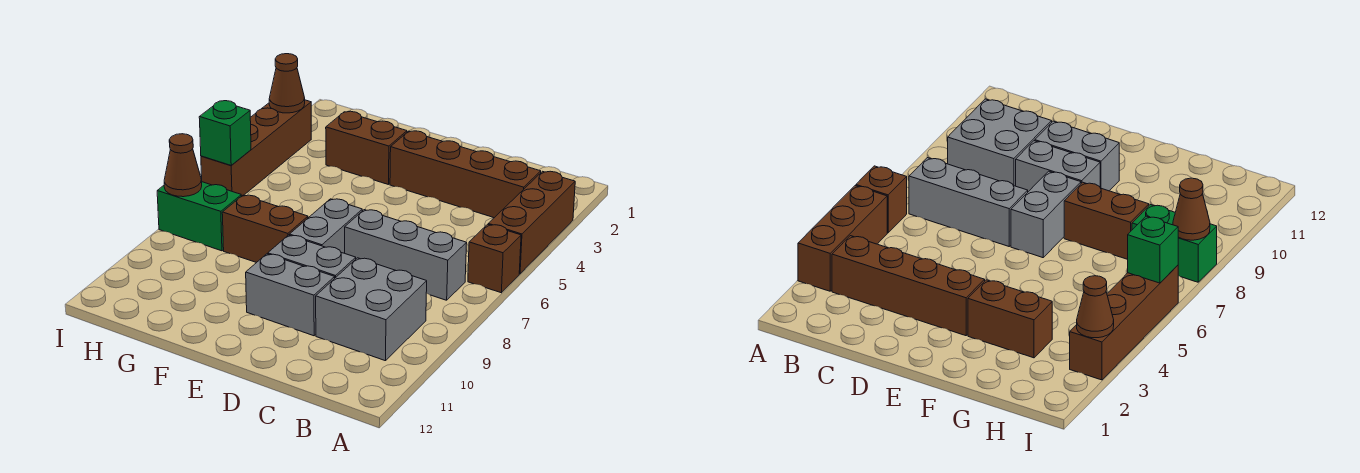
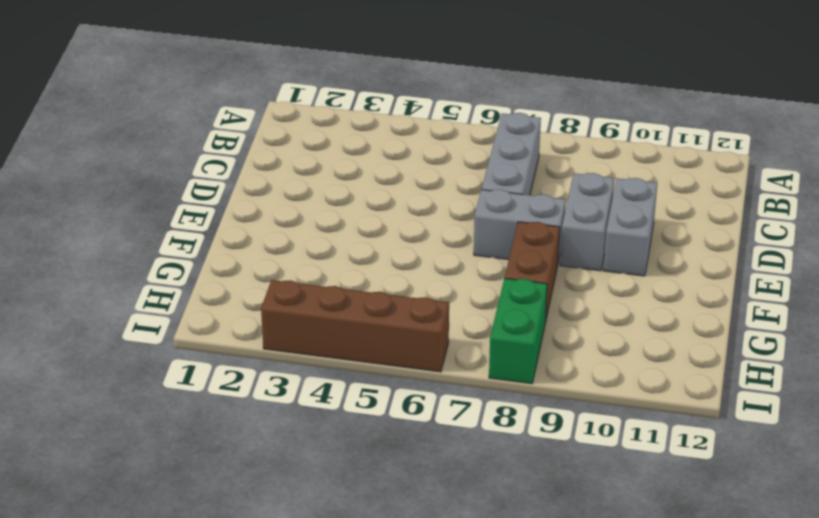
none -> brown 1x3 brick [488,171,575,274]
none -> brown 1x1 brick [468,224,521,293]
none -> brown 1x4 brick [390,131,541,218]

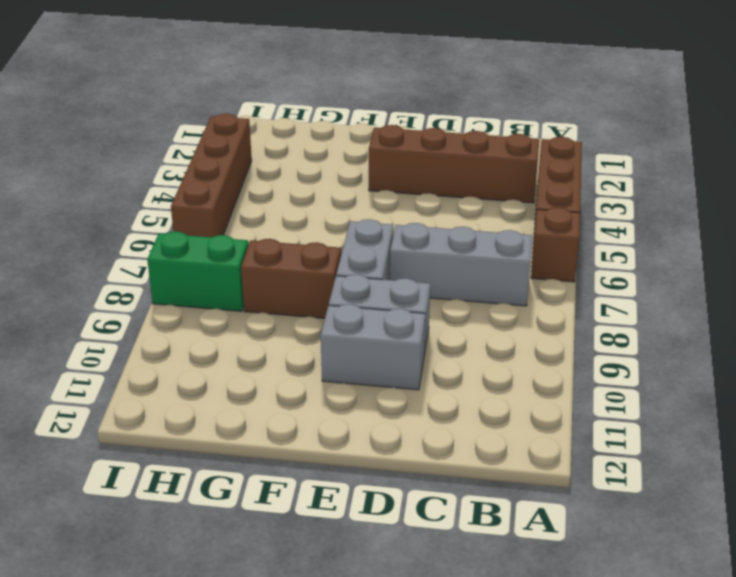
none -> grey 2x2 brick [316,258,427,361]
none -> brown 1x2 brick [326,111,407,185]
none -> brown 1x1 cone [269,54,305,113]

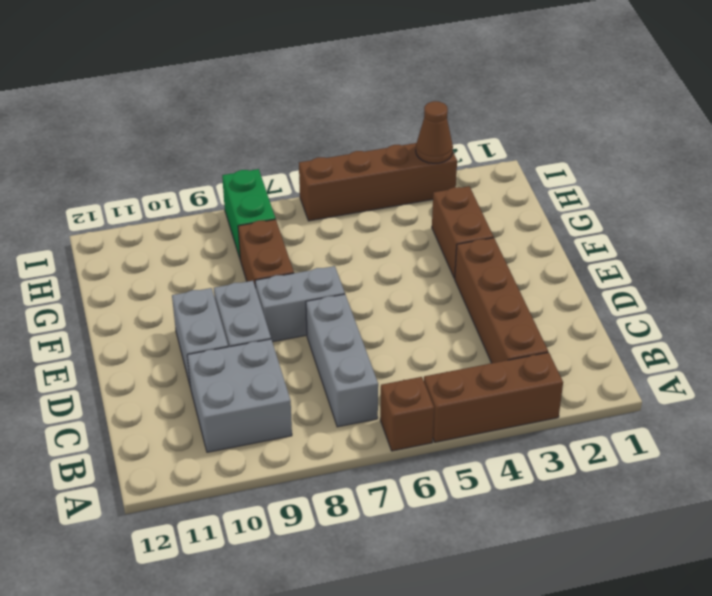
none -> green 1x1 brick [199,101,251,165]
none -> brown 1x1 cone [164,134,202,197]

